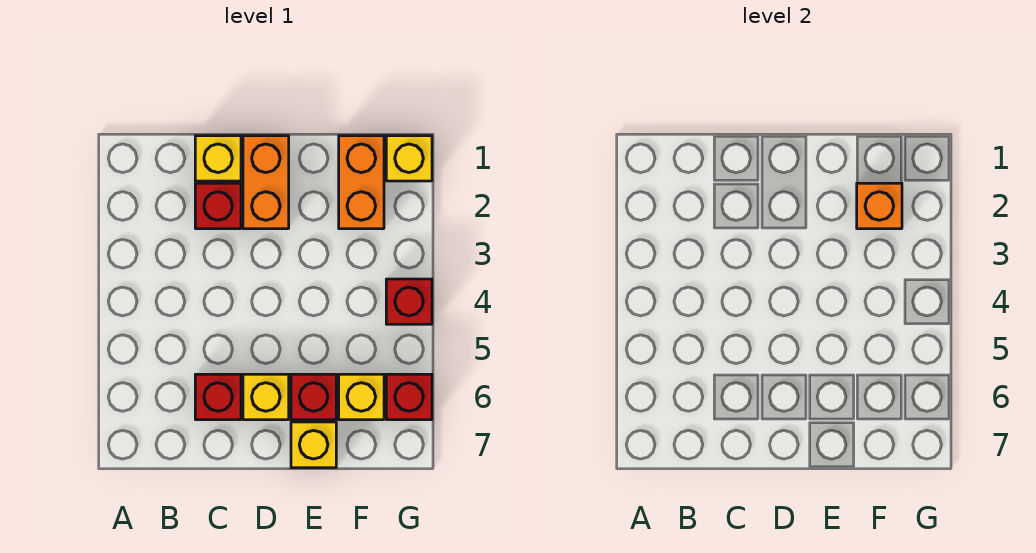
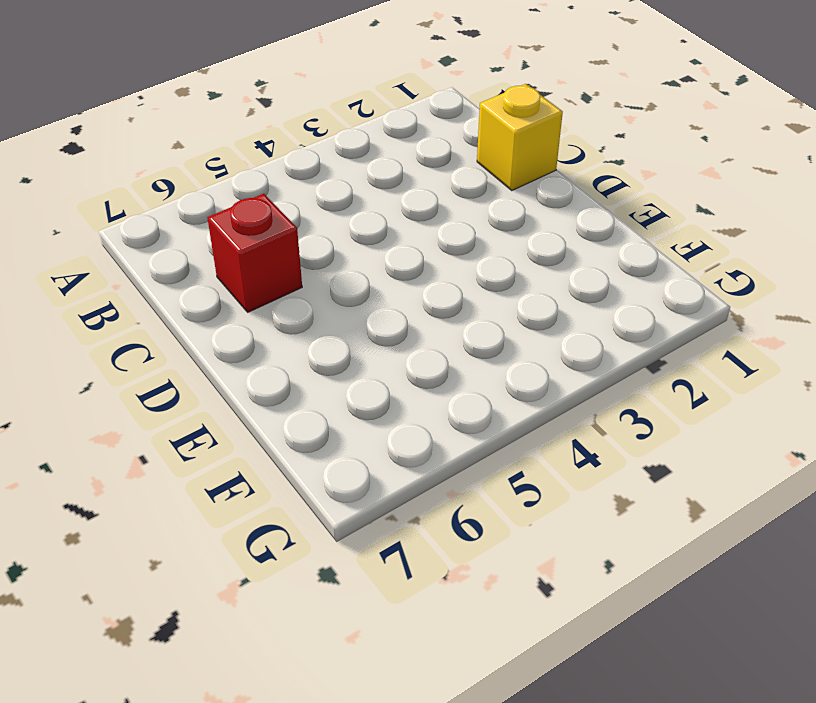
none -> red 1x1 brick [195,183,241,229]
none -> orange 1x2 brick [243,136,289,229]
none -> yellow 1x1 brick [243,374,289,420]

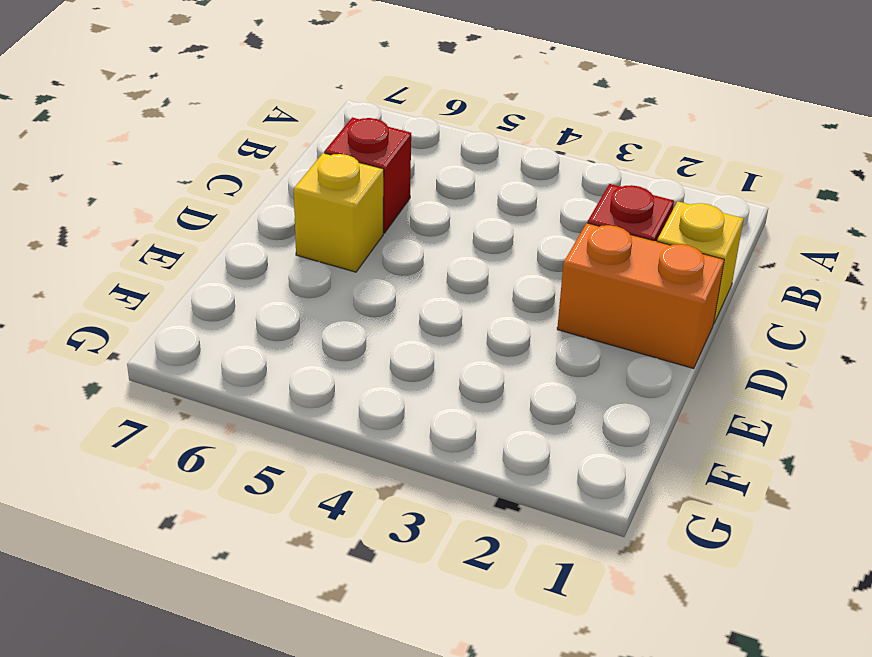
none -> red 1x1 brick [291,374,336,420]
none -> yellow 1x1 brick [291,422,336,468]
none -> orange 1x2 brick [339,136,384,229]

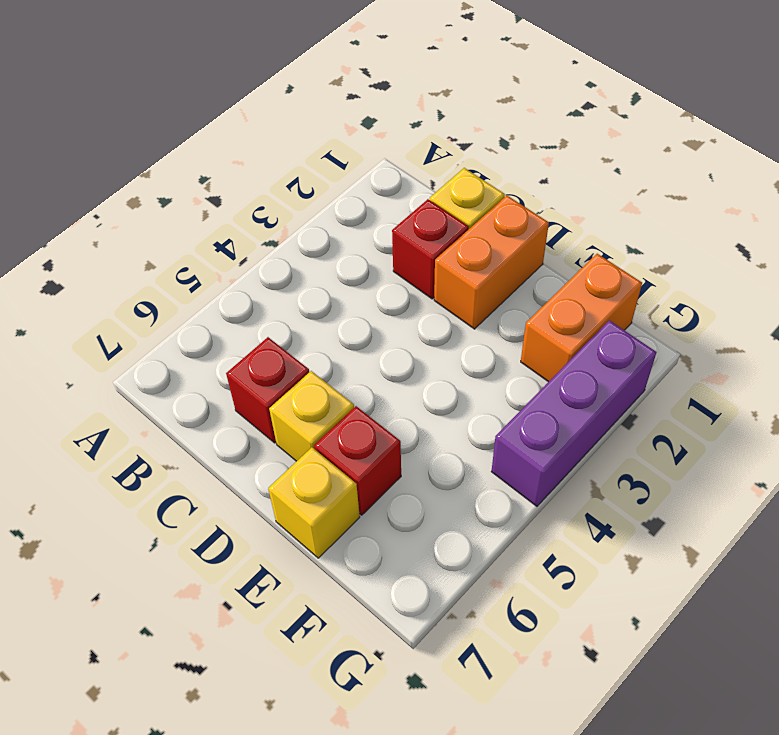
purple 1x3 brick [491,320,656,506] -> red 1x1 brick [386,279,432,324]
none -> yellow 1x1 brick [339,374,384,420]
none -> yellow 1x1 brick [386,136,432,181]
none -> red 1x1 brick [386,374,432,420]

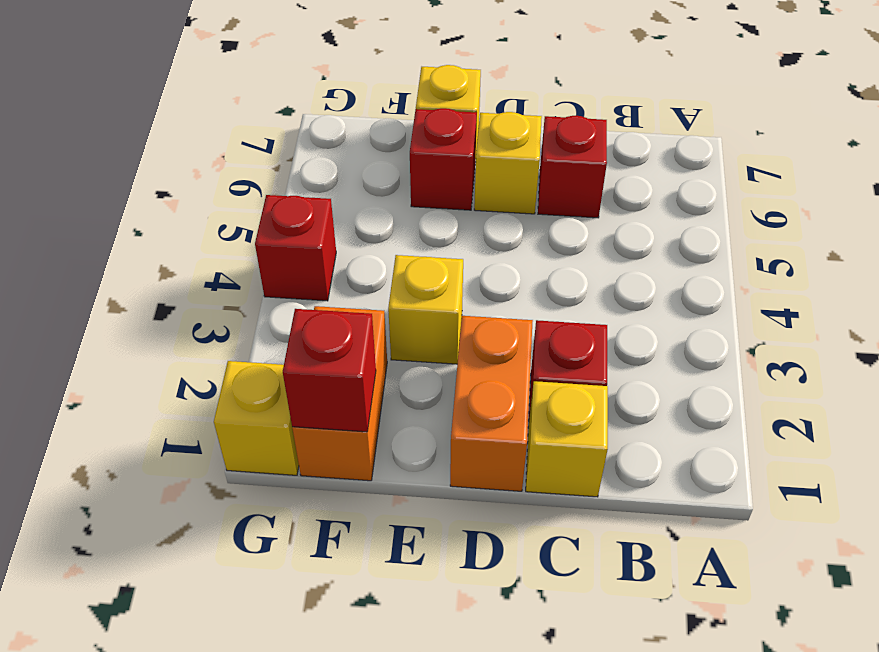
yellow 1x1 brick [388,255,463,364] -> yellow 1x1 brick moved to [339,374,384,420]
red 1x1 brick [283,309,376,432] -> red 1x1 brick moved to [386,374,432,420]
none -> orange 1x1 brick [857,183,902,229]

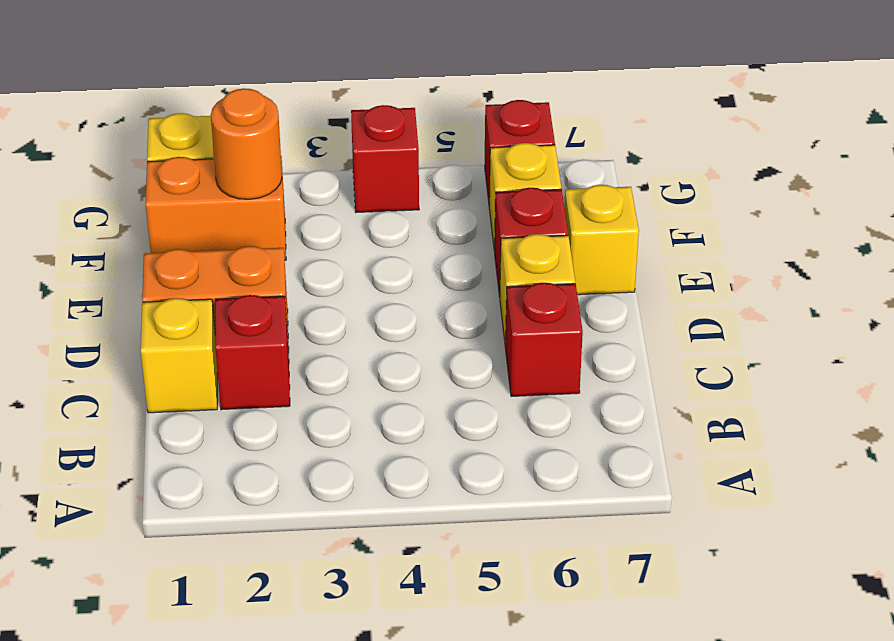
orange 1x1 round brick [211,88,282,199] -> orange 1x1 brick [857,183,902,229]

